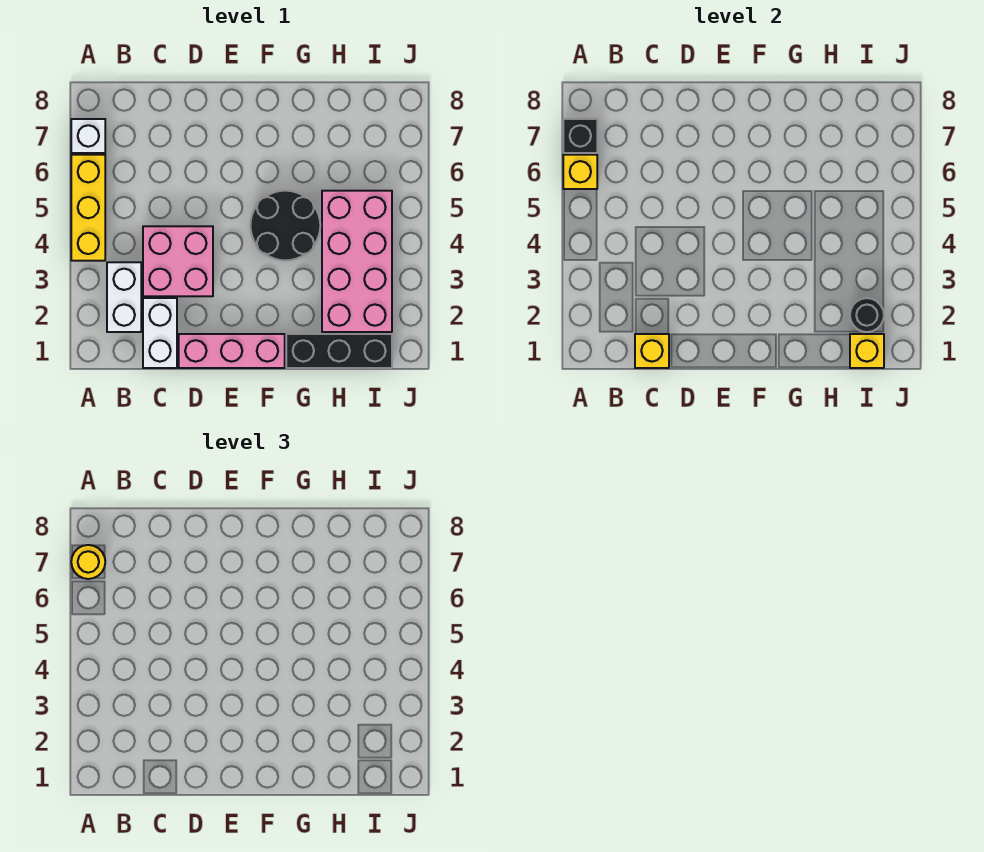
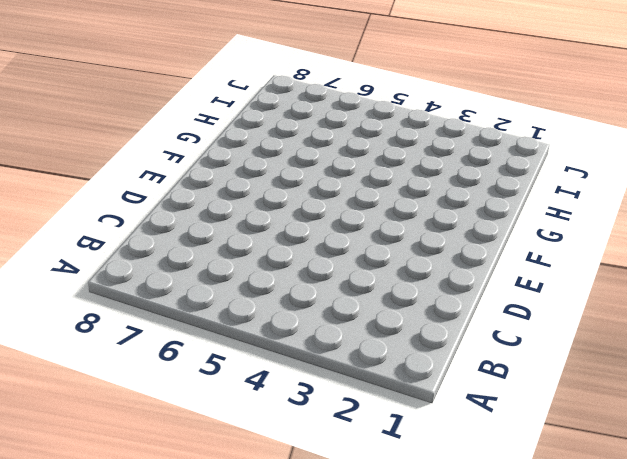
none -> yellow 1x3 brick [71,155,105,261]
none -> white 1x1 brick [71,119,105,153]
none -> white 1x2 brick [107,262,141,332]

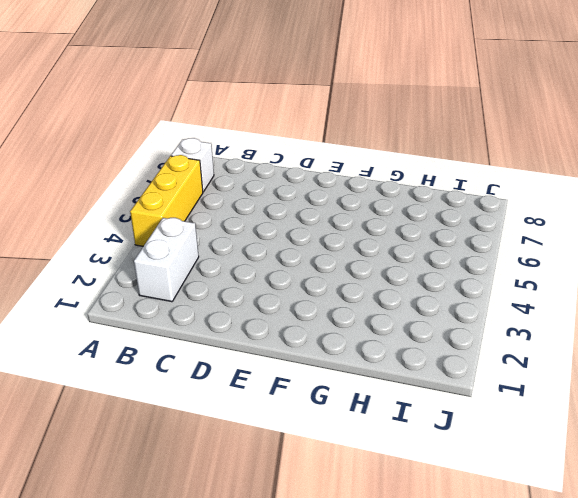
none -> white 1x2 brick [143,298,177,368]
none -> pink 2x2 brick [143,226,213,296]
none -> pink 1x3 brick [179,334,285,368]

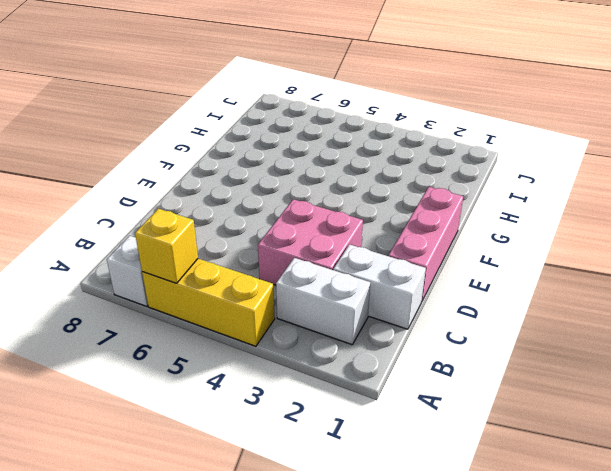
none -> black 2x2 round brick [250,191,320,260]
none -> black 1x3 brick [286,334,392,368]
none -> pink 2x4 brick [322,191,392,332]

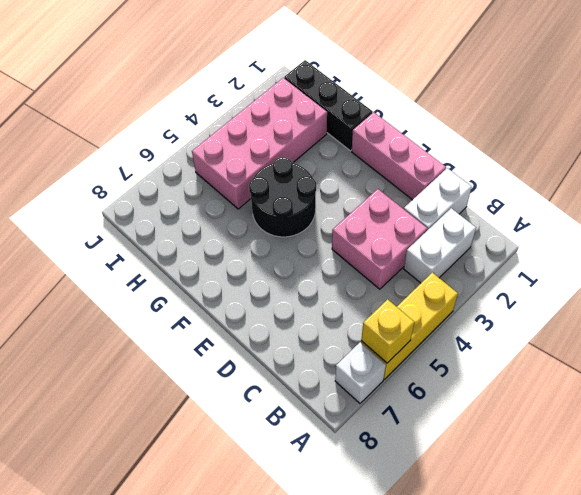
none -> black 1x1 brick [563,119,597,153]
none -> yellow 1x1 brick [635,334,669,368]
none -> yellow 1x1 brick [850,334,884,368]

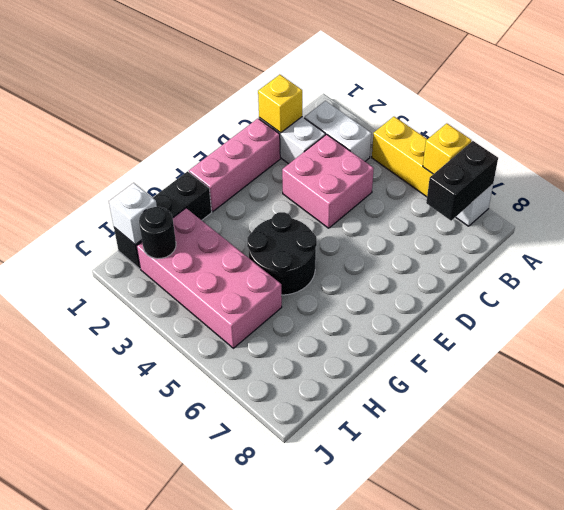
black 1x2 brick [426,141,498,221] -> black 1x1 brick [563,119,597,153]
white 1x1 brick [109,183,157,245] -> yellow 1x1 brick [850,334,884,368]
none -> yellow 1x1 round brick [71,545,105,579]

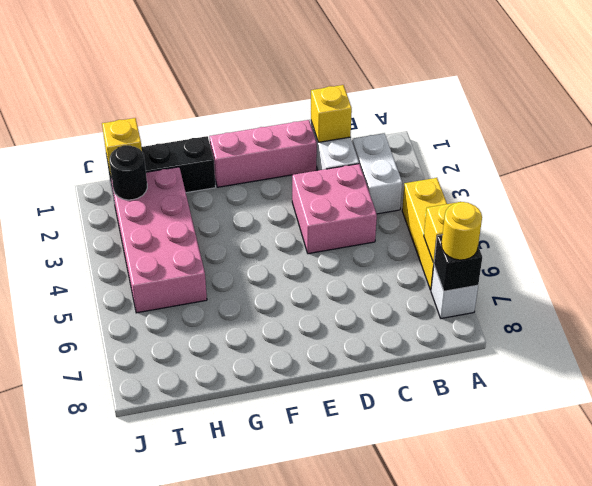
none -> black 2x2 round brick [250,191,320,260]

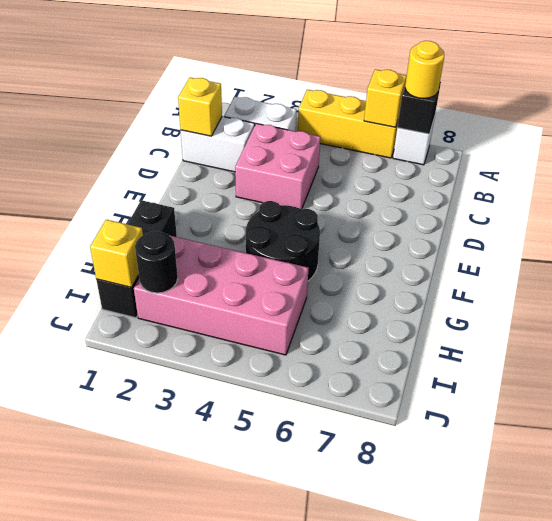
none -> pink 1x3 brick [179,334,285,368]

